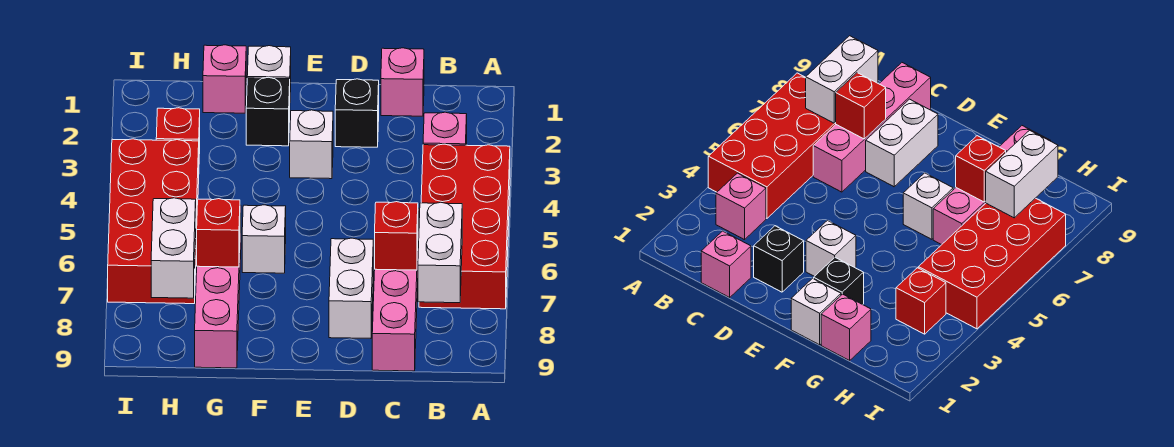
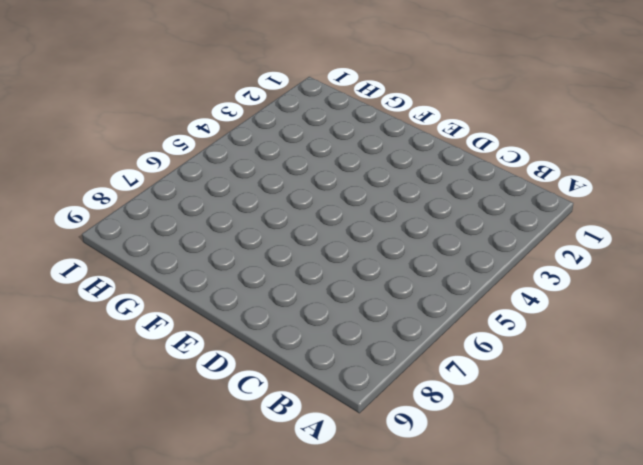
none -> red 2x4 brick [419,144,510,309]
none -> pink 1x1 brick [423,112,467,145]
none -> pink 1x1 brick [381,48,424,116]

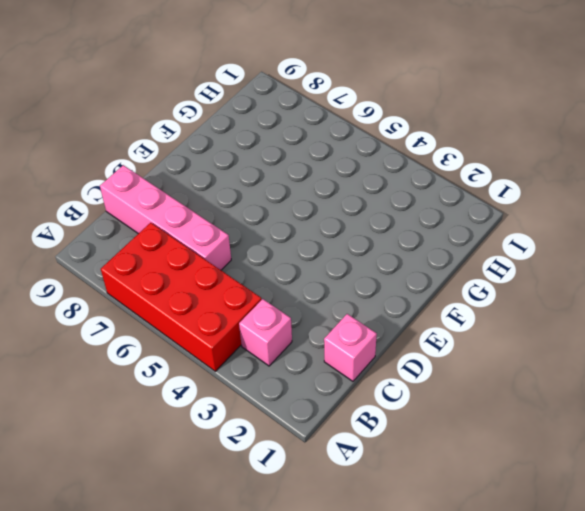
none -> black 1x1 brick [335,79,379,147]
none -> white 1x2 brick [329,238,373,338]
none -> white 1x1 brick [290,110,333,179]

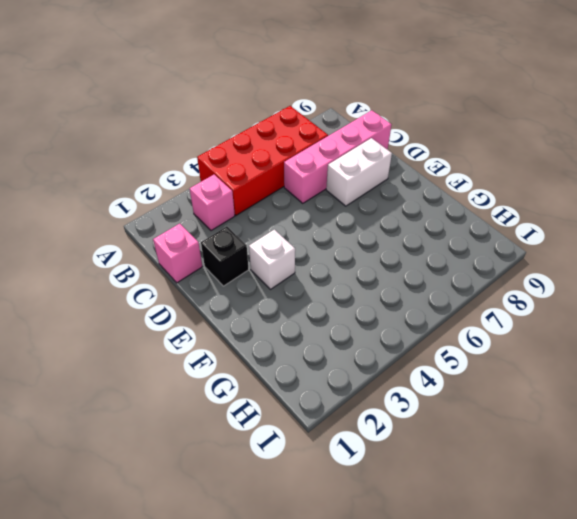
none -> white 1x1 brick [247,46,291,92]
none -> black 1x1 brick [246,77,290,146]
none -> white 1x1 brick [242,205,286,273]

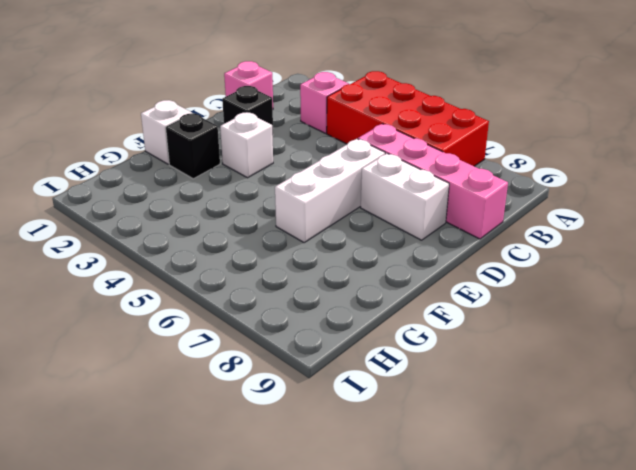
white 1x3 brick [275,139,385,242] -> white 1x1 brick [242,205,286,273]
none -> pink 1x1 brick [203,45,246,113]
none -> pink 1x4 brick [195,205,241,368]
none -> red 1x1 brick [156,108,200,154]

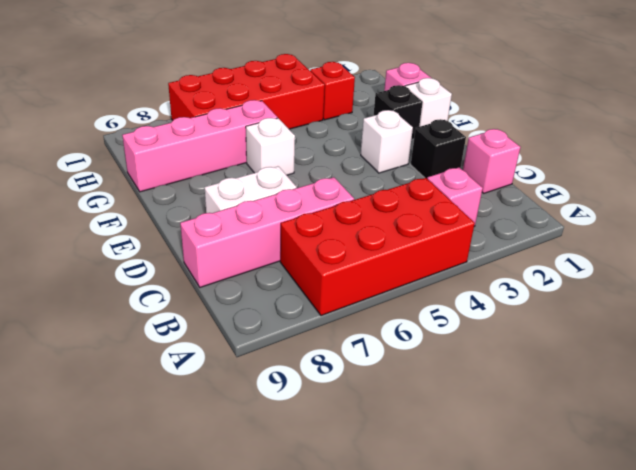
none -> white 1x2 brick [418,202,462,303]
none -> red 1x1 brick [375,202,418,270]
none -> red 1x1 brick [197,199,240,267]

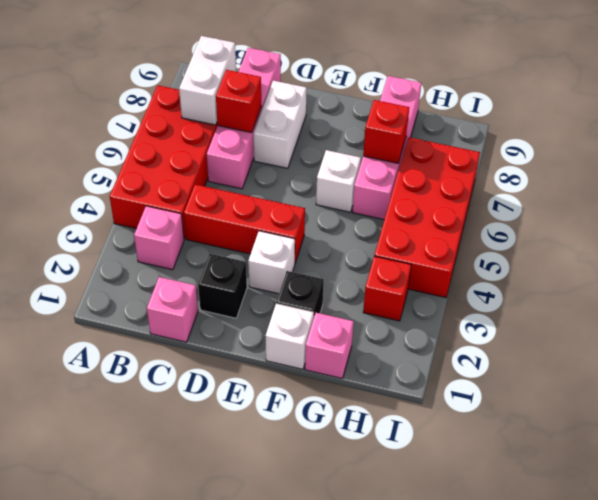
red 1x3 brick [184,184,305,263] -> none
none -> white 1x2 brick [151,198,196,298]

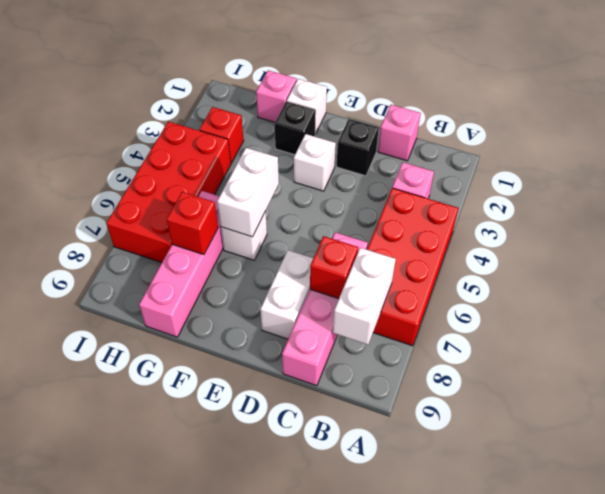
white 1x2 brick [217,148,279,237] -> white 1x2 brick moved to [151,198,196,298]

